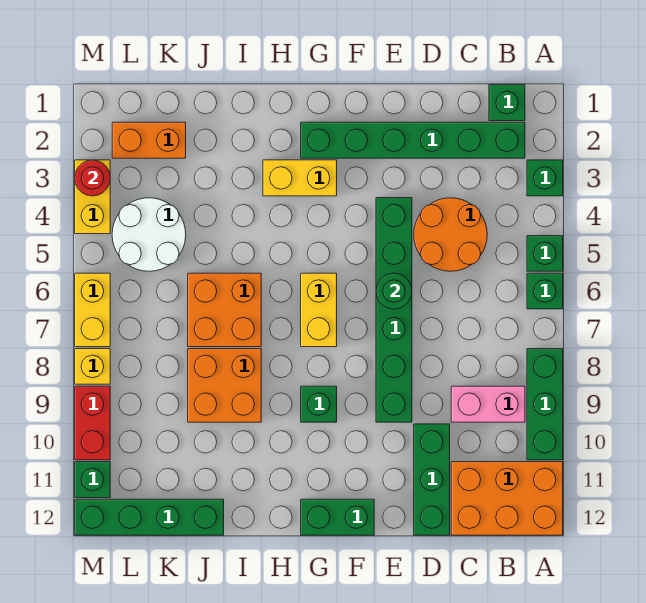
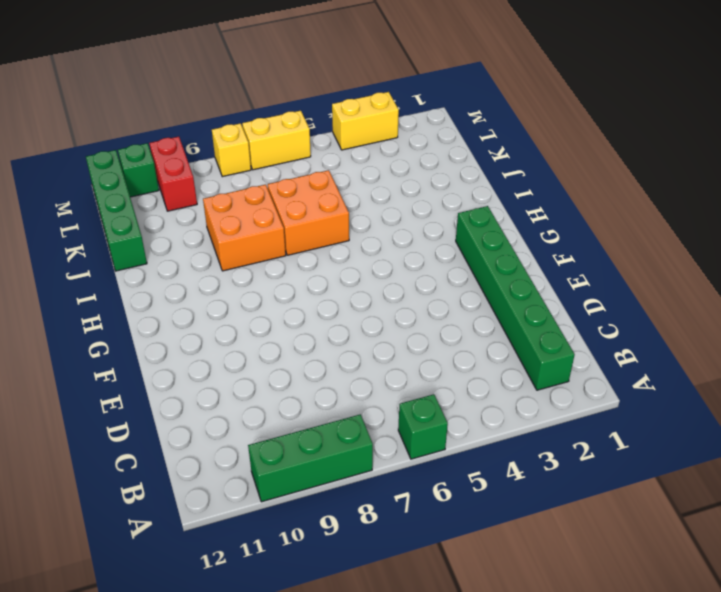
red 1x2 brick [149,137,197,211] -> red 1x2 brick turned to [75,386,110,460]
none -> green 1x1 brick [527,160,563,196]
none -> green 1x1 brick [527,236,563,271]
none -> orange 2x3 brick [451,462,563,535]

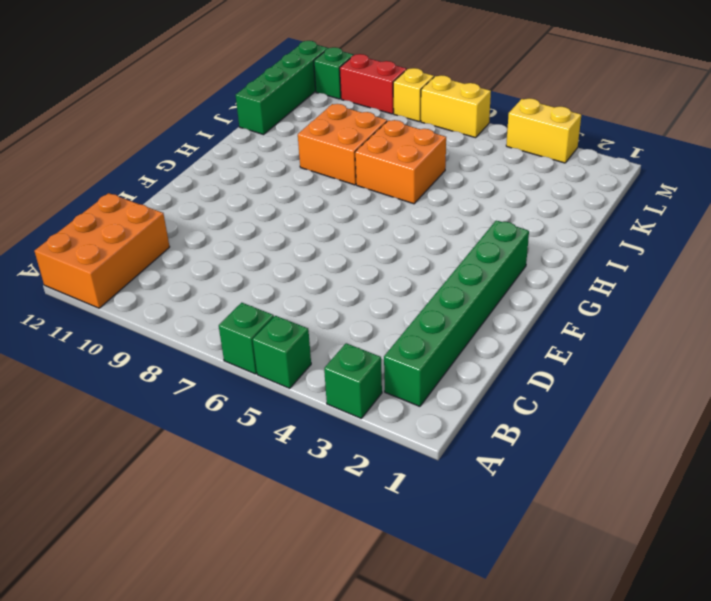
none -> green 1x3 brick [527,349,563,460]
none -> green 1x1 brick [489,85,525,121]
none -> pink 1x2 brick [451,386,525,422]

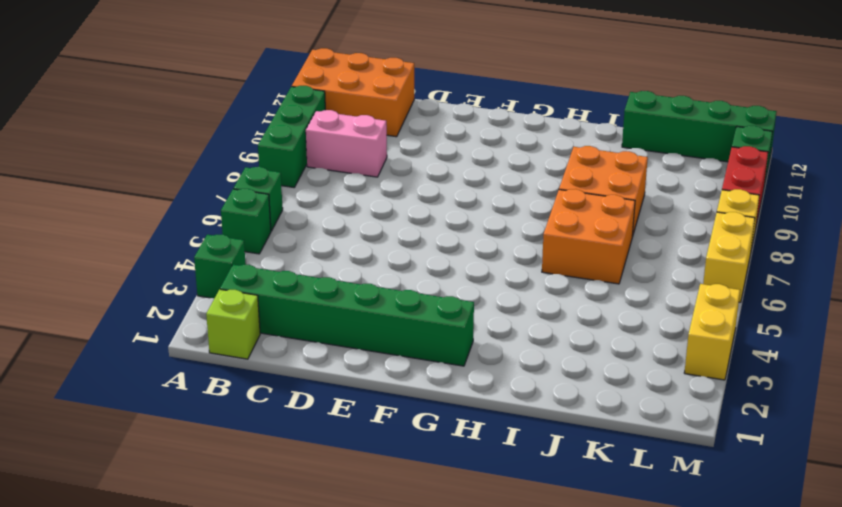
lime 1x1 brick [206,289,260,359] -> green 1x1 brick [489,85,525,121]
none -> orange 2x2 round brick [414,198,487,271]
none -> green 1x3 brick [414,424,450,535]
none -> green 1x6 brick [376,198,412,422]

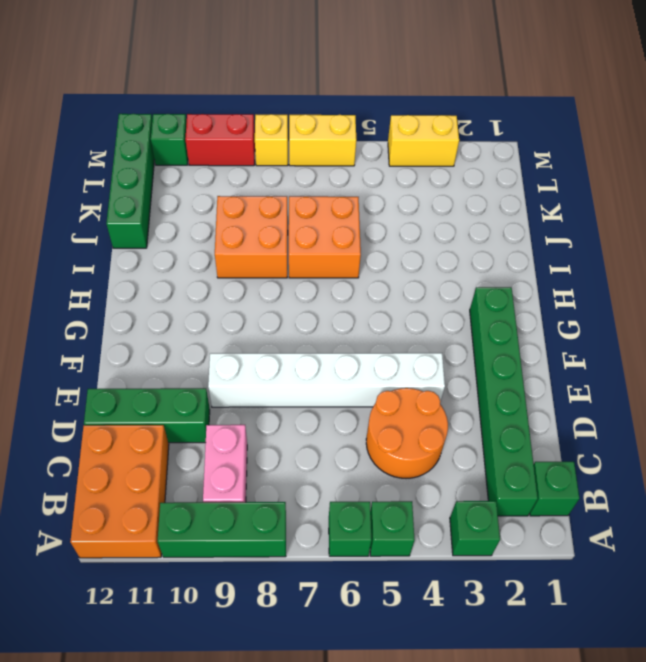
white 1x6 brick [208,353,445,407] -> green 1x6 brick [376,198,412,422]
none -> green 1x2 brick [301,499,374,535]
none -> yellow 1x2 brick [263,160,337,196]
none -> yellow 1x2 brick [301,273,337,347]

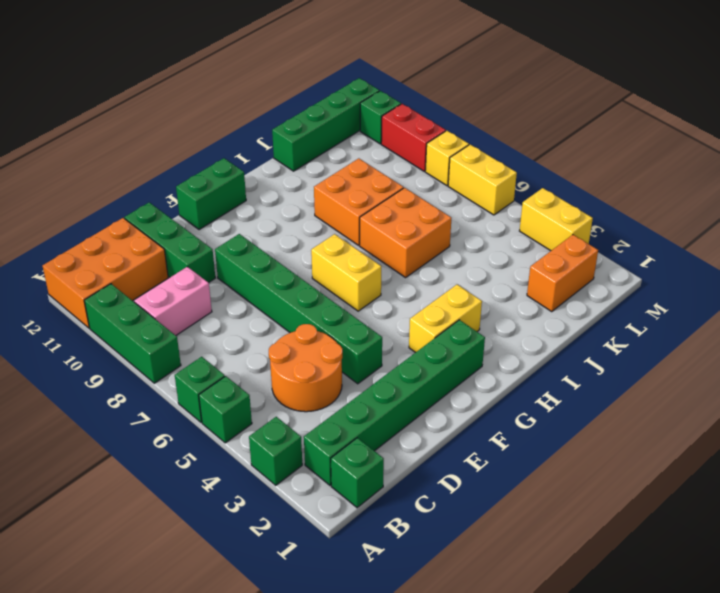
none -> green 1x1 brick [301,386,337,422]
none -> white 2x2 round brick [112,198,186,271]
none -> green 1x1 round brick [376,273,412,309]

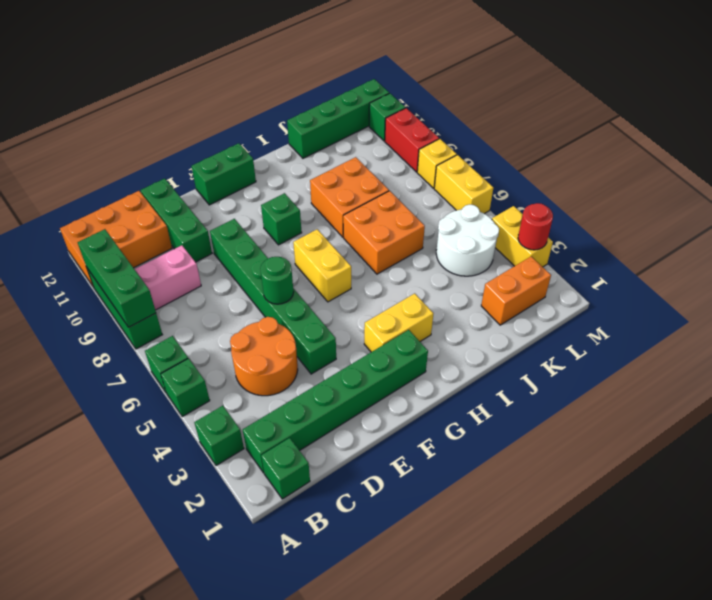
green 1x3 brick [78,229,156,327] -> none

